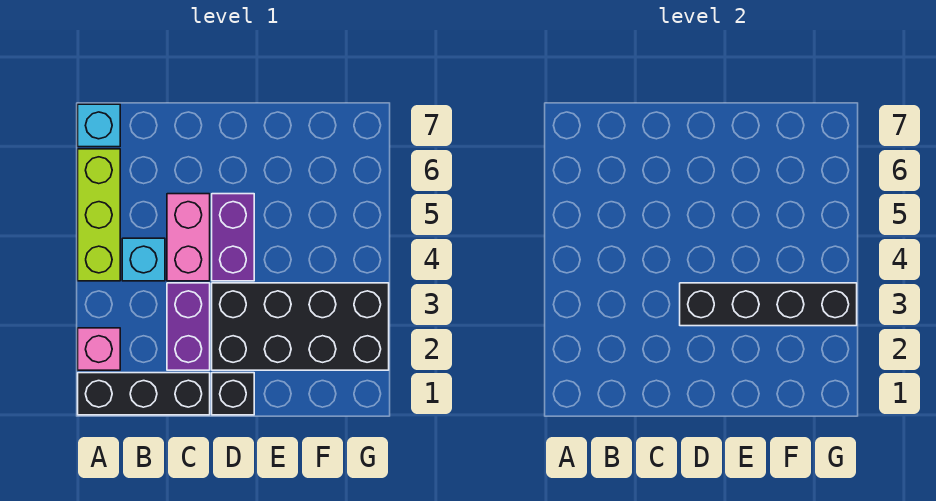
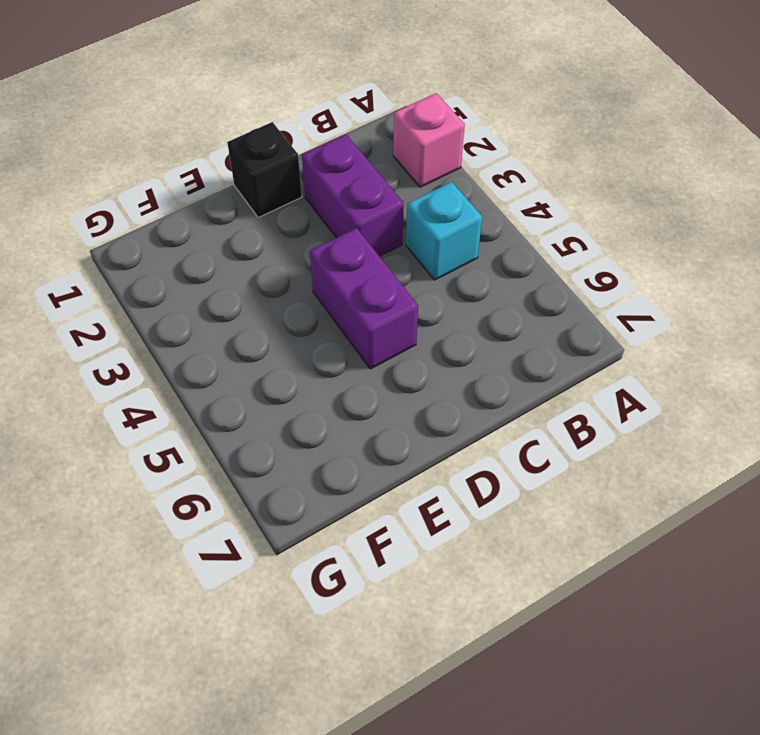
none -> black 1x3 brick [78,373,210,415]
none -> lime 1x3 brick [78,149,120,281]

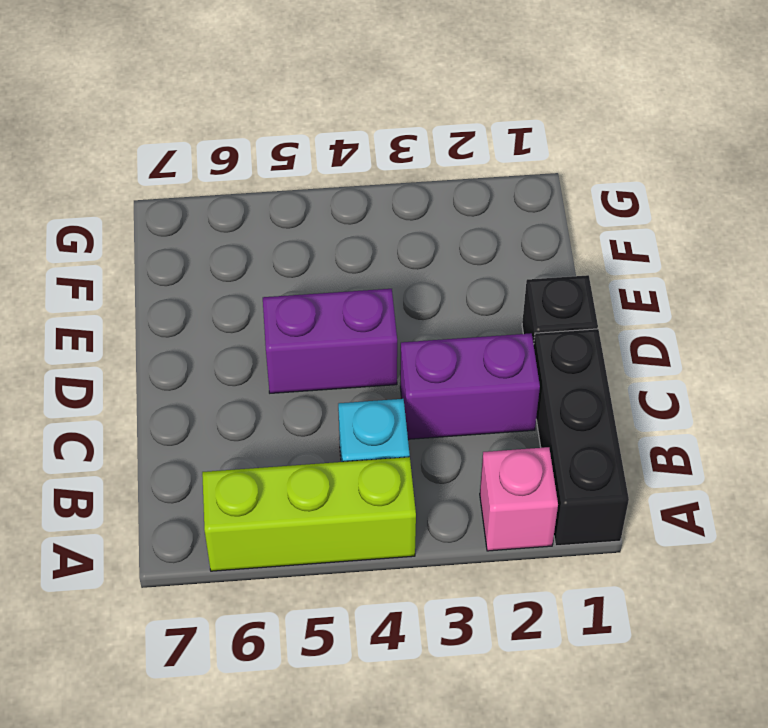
none -> cyan 1x1 brick [78,104,120,147]
none -> pink 1x2 brick [167,194,210,281]

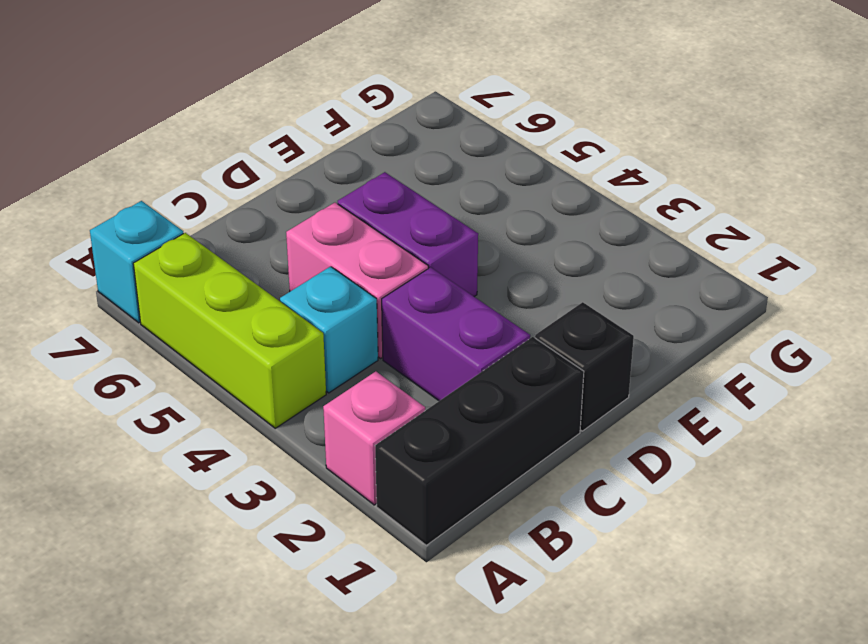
none -> black 2x4 brick [212,283,389,370]
none -> black 1x4 brick [680,283,857,326]

